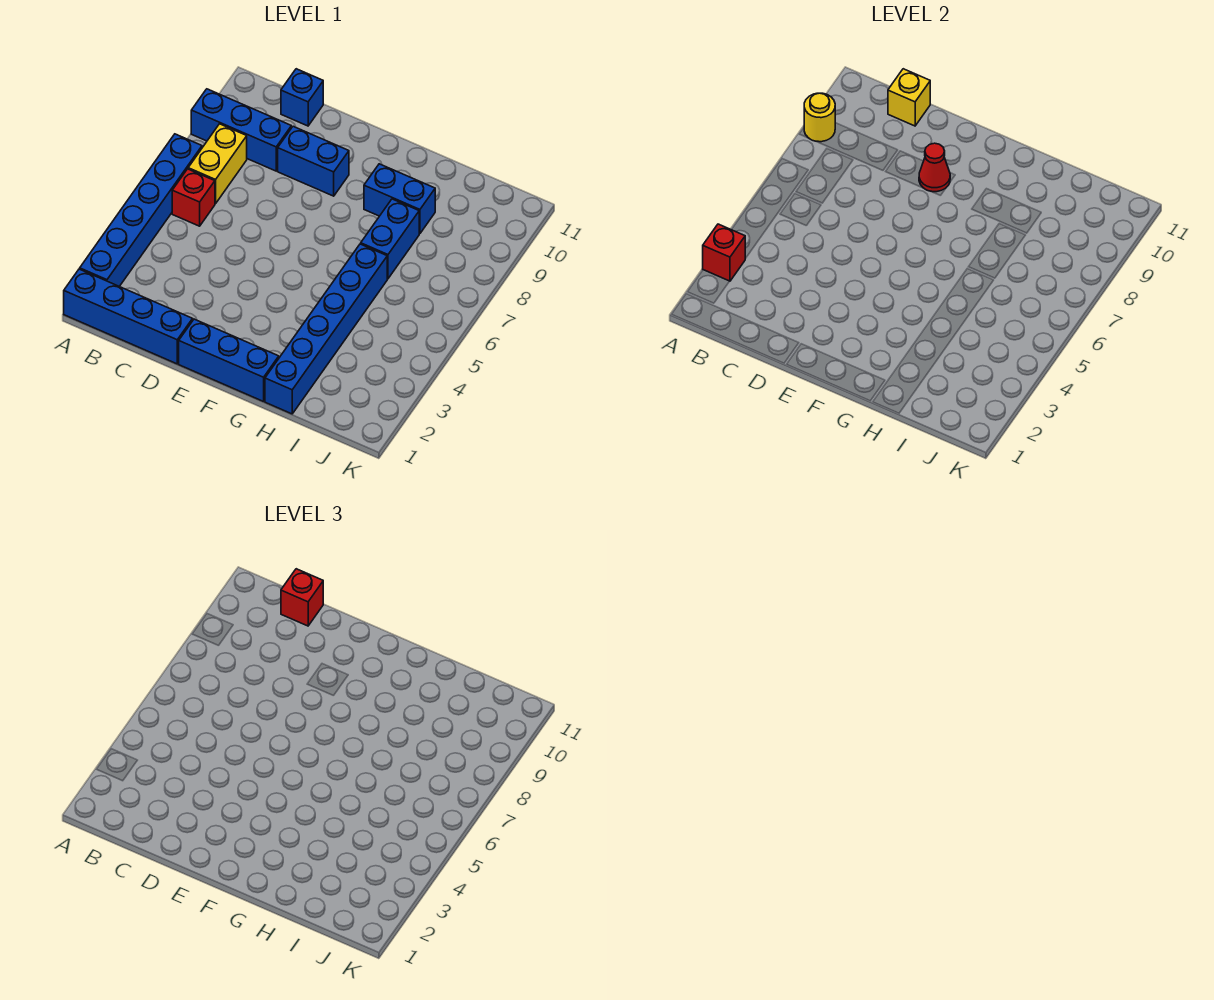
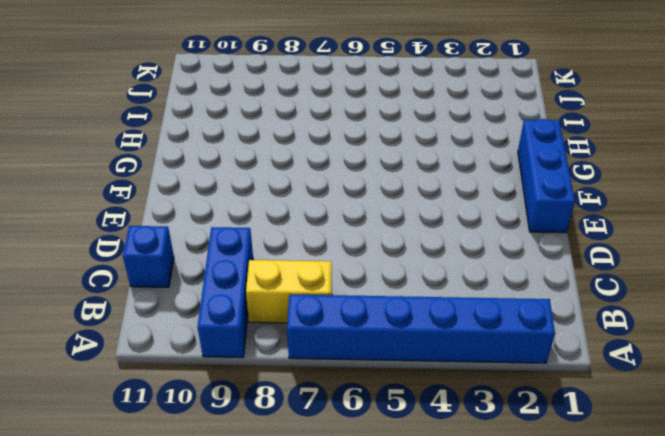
none -> blue 1x4 brick [64,269,193,364]
none -> red 1x1 brick [172,169,215,226]
none -> blue 1x2 brick [278,126,349,196]

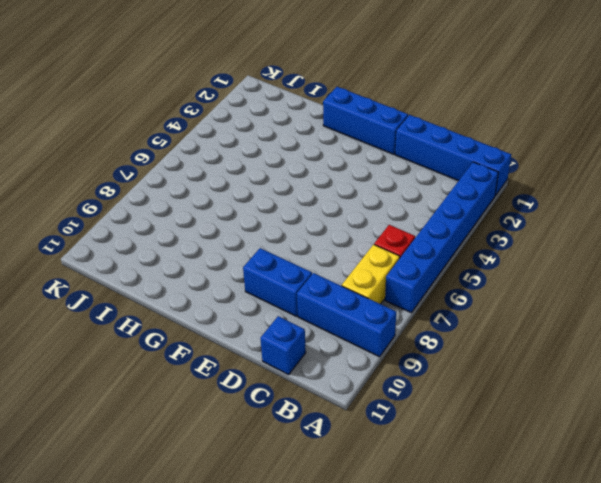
none -> blue 1x2 brick [364,164,435,234]
none -> blue 1x6 brick [265,244,387,414]
none -> blue 1x2 brick [361,199,419,279]

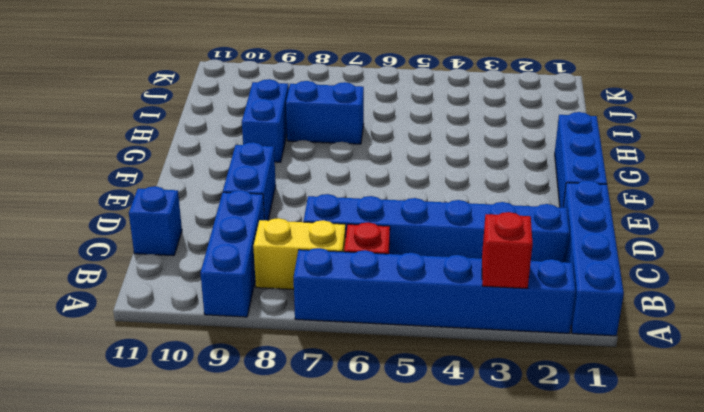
blue 1x6 brick [304,194,569,262] -> blue 1x6 brick moved to [265,244,387,414]
none -> yellow 1x1 round brick [804,93,835,142]
none -> yellow 1x1 brick [888,69,930,126]
none -> red 1x1 cone [919,143,950,192]

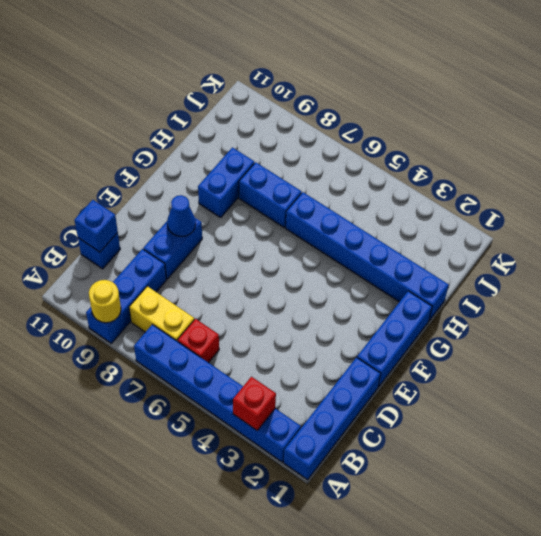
blue 1x1 brick [74,200,118,252] -> yellow 1x1 brick [888,69,930,126]
blue 1x1 cone [167,195,196,237] -> red 1x1 cone [919,143,950,192]
none -> red 1x1 brick [281,569,323,626]

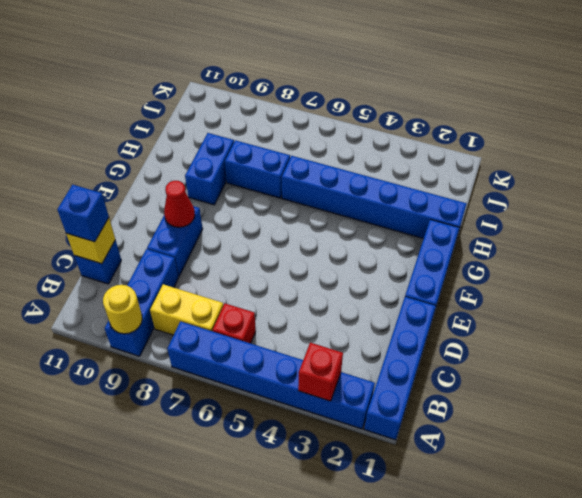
blue 1x1 brick [57,185,109,242] -> red 1x1 brick [281,569,323,626]

